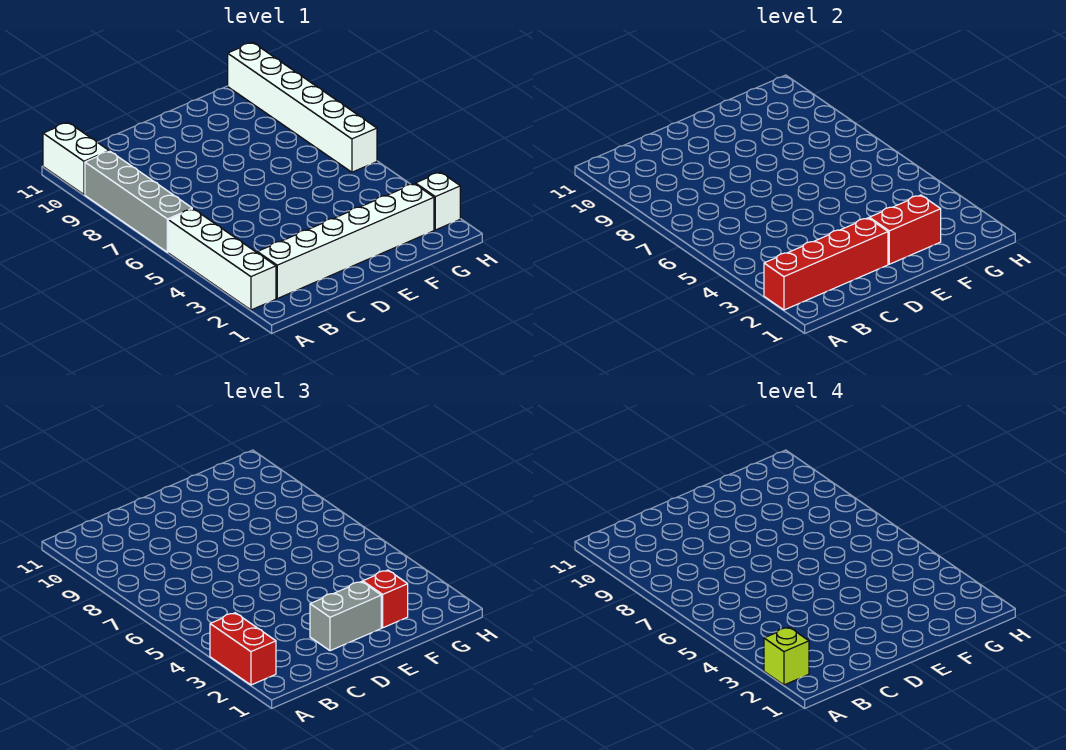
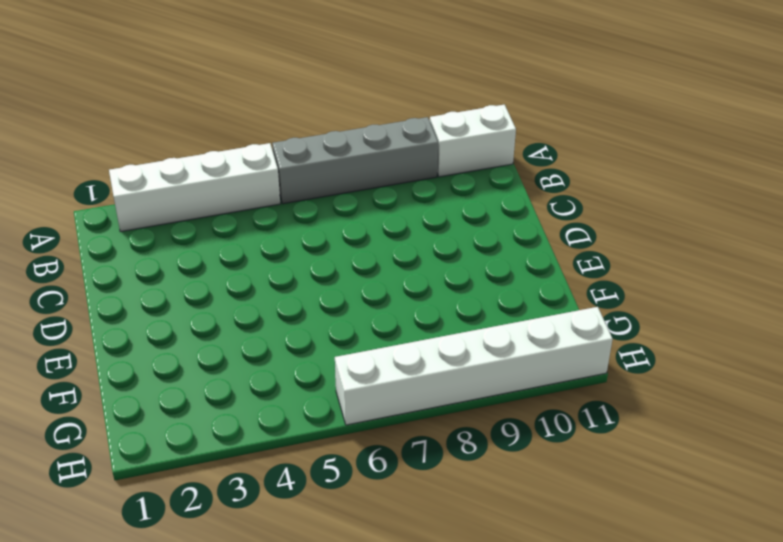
none -> white 1x6 brick [257,184,434,298]
none -> white 1x1 brick [415,172,460,230]
none -> red 1x4 brick [764,218,888,310]

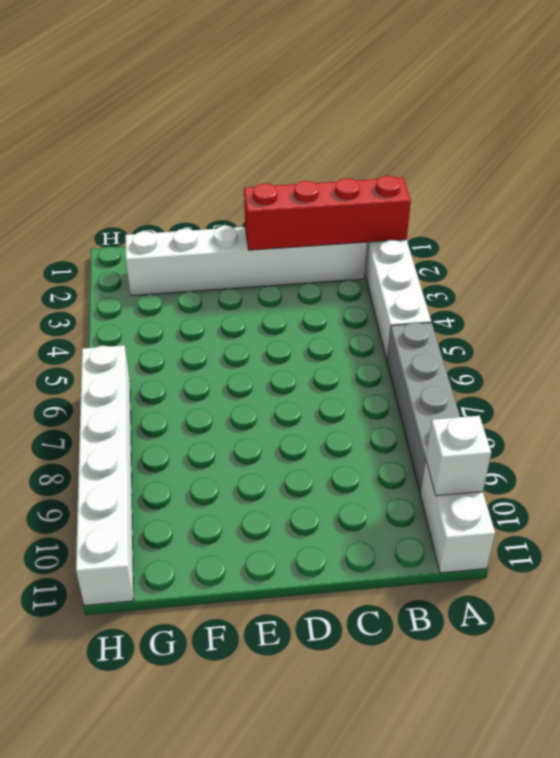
white 1x1 brick [426,416,491,496] -> white 1x1 brick moved to [415,172,460,230]
none -> red 1x2 brick [869,195,941,264]
none -> red 1x2 brick [210,613,276,685]
none -> grey 1x2 brick [310,582,381,651]

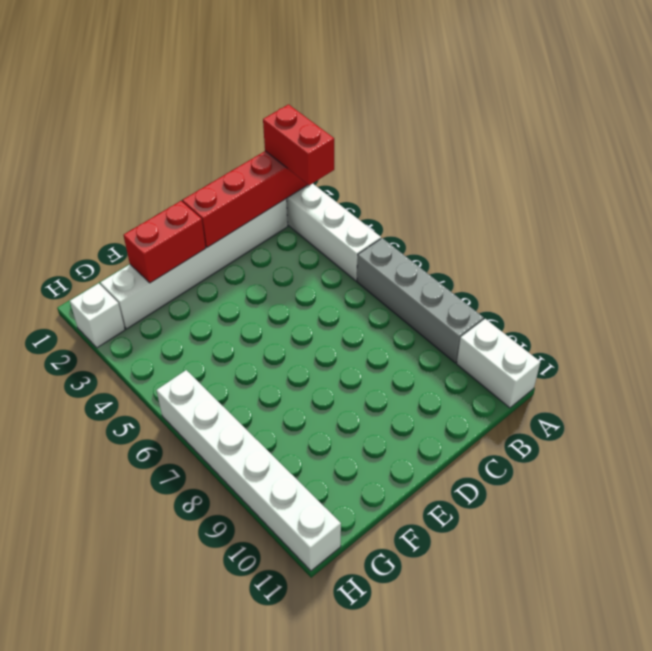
none -> grey 1x2 brick [310,582,381,651]
none -> red 1x1 brick [363,570,408,628]
none -> lime 1x1 brick [764,627,809,685]

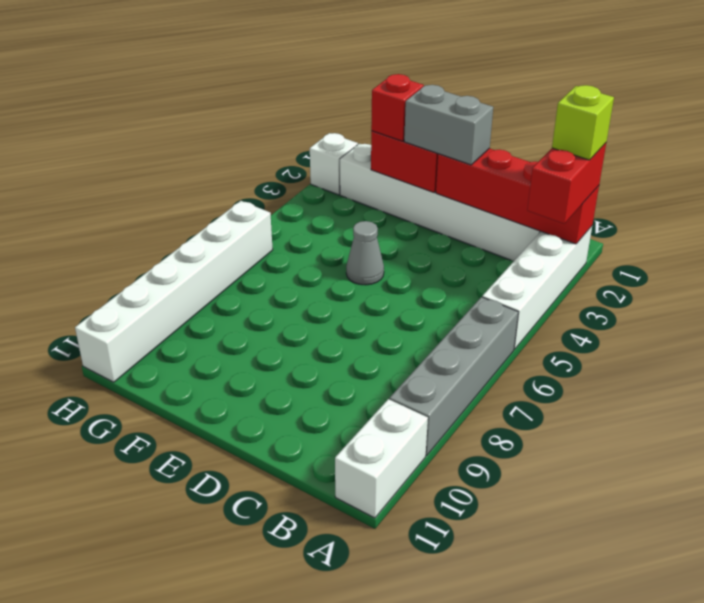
grey 1x1 cone [346,221,384,285] -> none

